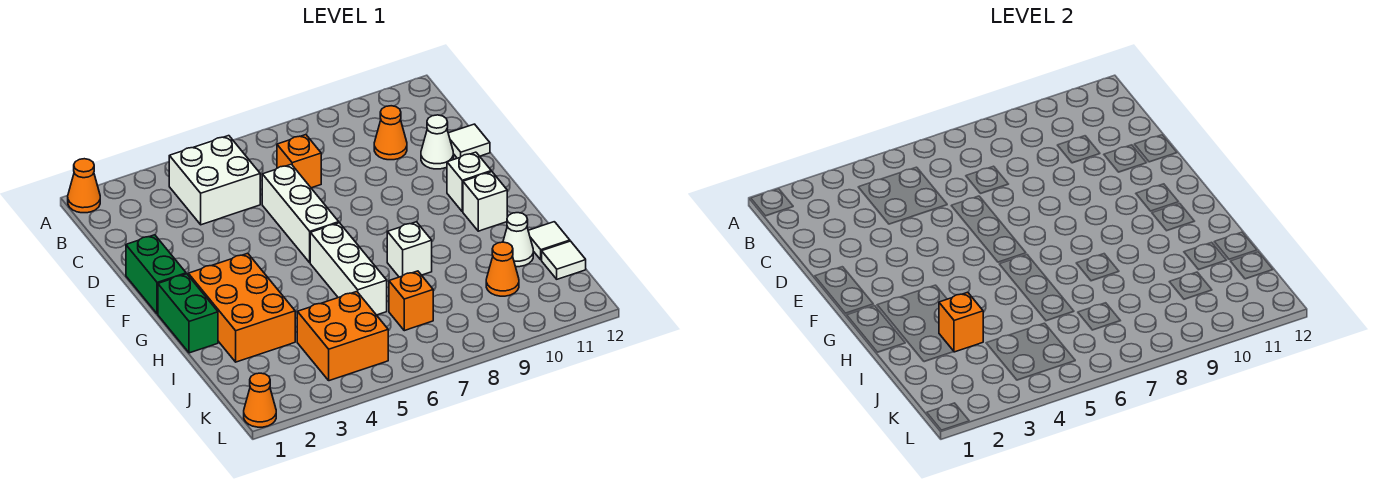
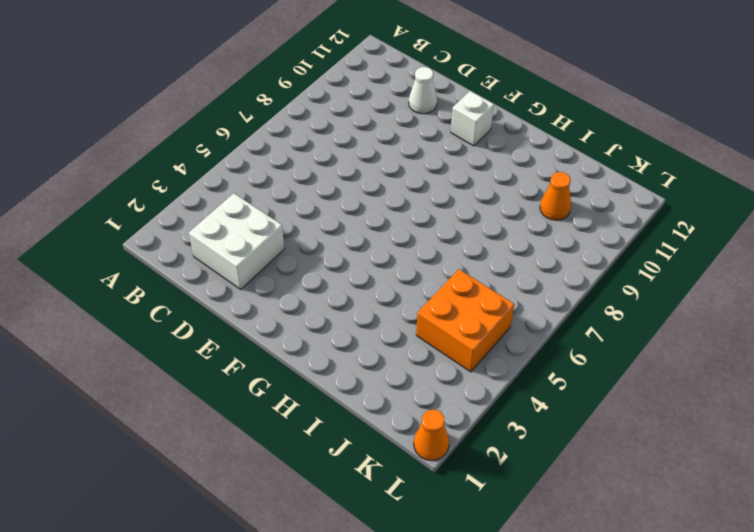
white 2x2 brick [189,193,284,289] -> white 2x2 brick moved to [169,136,260,225]
none -> orange 1x1 cone [68,159,100,213]
none -> orange 1x1 brick [277,135,321,188]
none -> orange 1x1 cone [374,106,407,160]

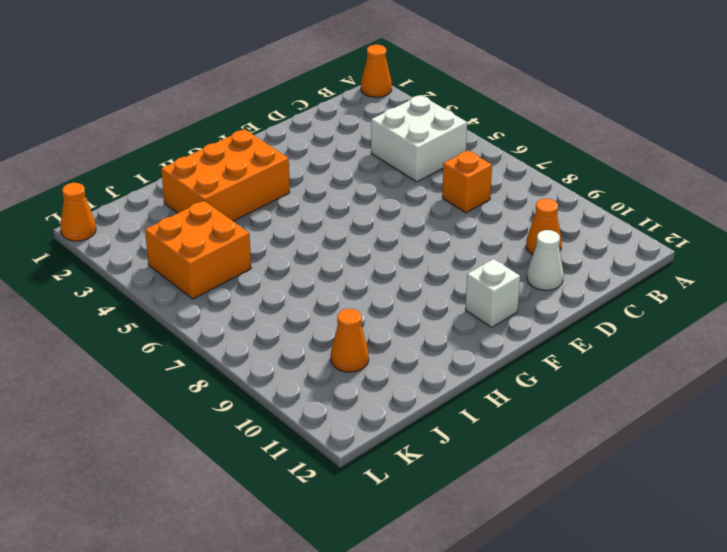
none -> white 1x3 brick [262,164,339,263]
none -> white 1x1 tile [448,124,490,158]
none -> green 1x2 brick [126,235,186,314]

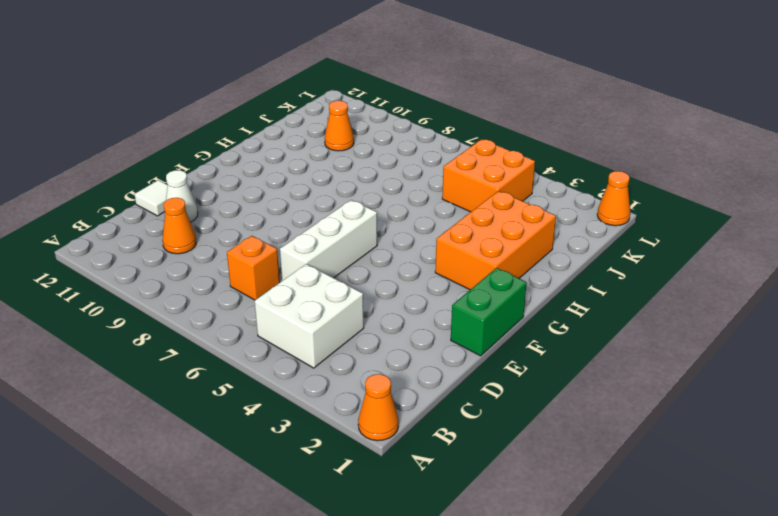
none -> white 1x1 brick [447,152,491,212]
none -> green 1x2 brick [158,274,218,353]
none -> white 1x3 brick [310,223,387,315]

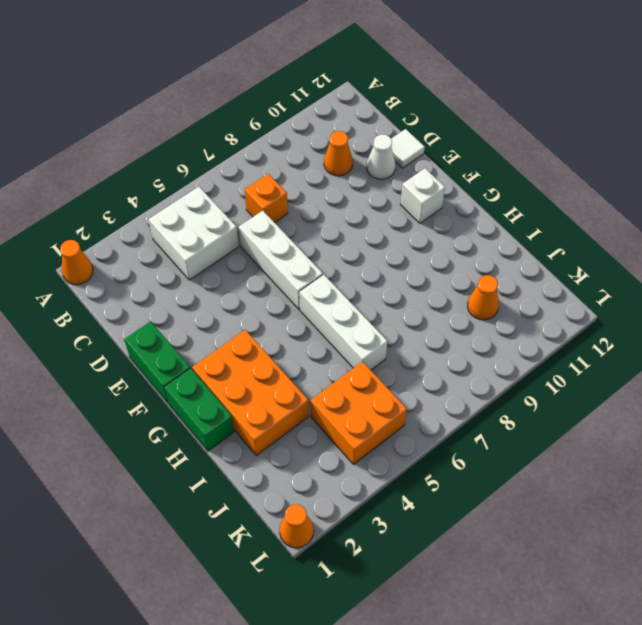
none -> white 1x1 brick [463,172,507,231]
none -> white 1x1 brick [387,222,432,277]
none -> white 1x1 cone [503,213,533,267]

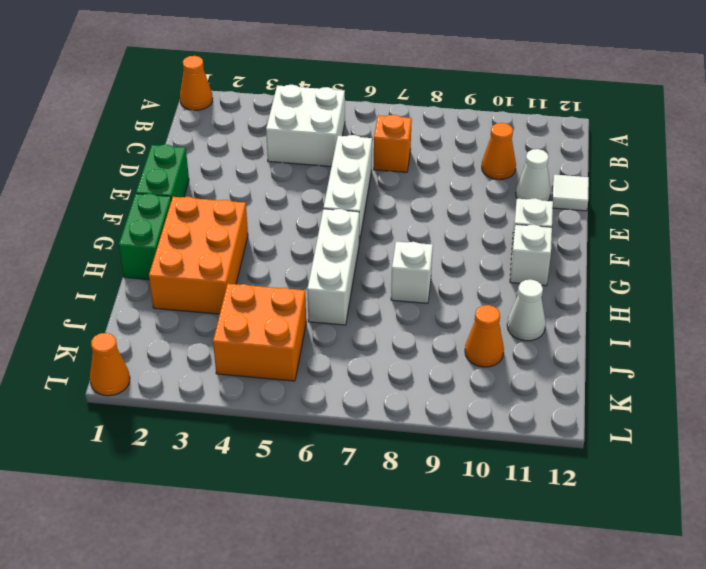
none -> white 1x1 tile [528,222,570,260]
none -> orange 1x1 brick [389,271,433,331]
none -> white 1x1 tile [542,241,586,279]

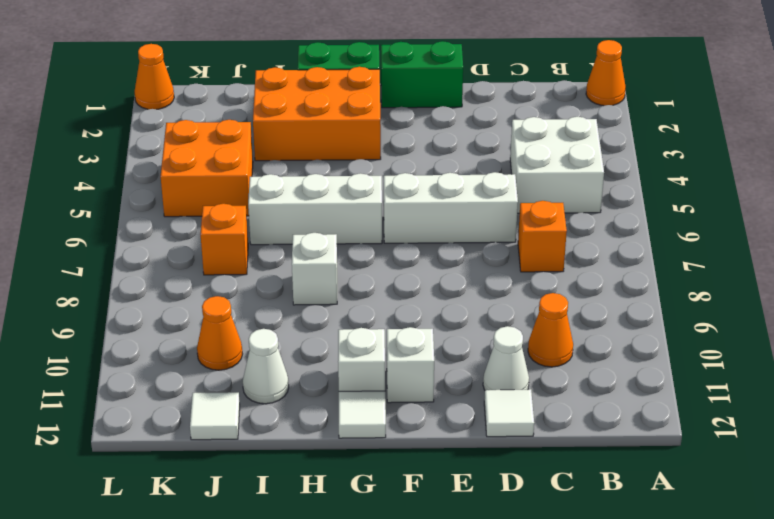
white 1x1 tile [339,391,386,438] -> white 1x1 tile moved to [528,222,570,260]
none -> orange 1x1 brick [939,292,983,352]

